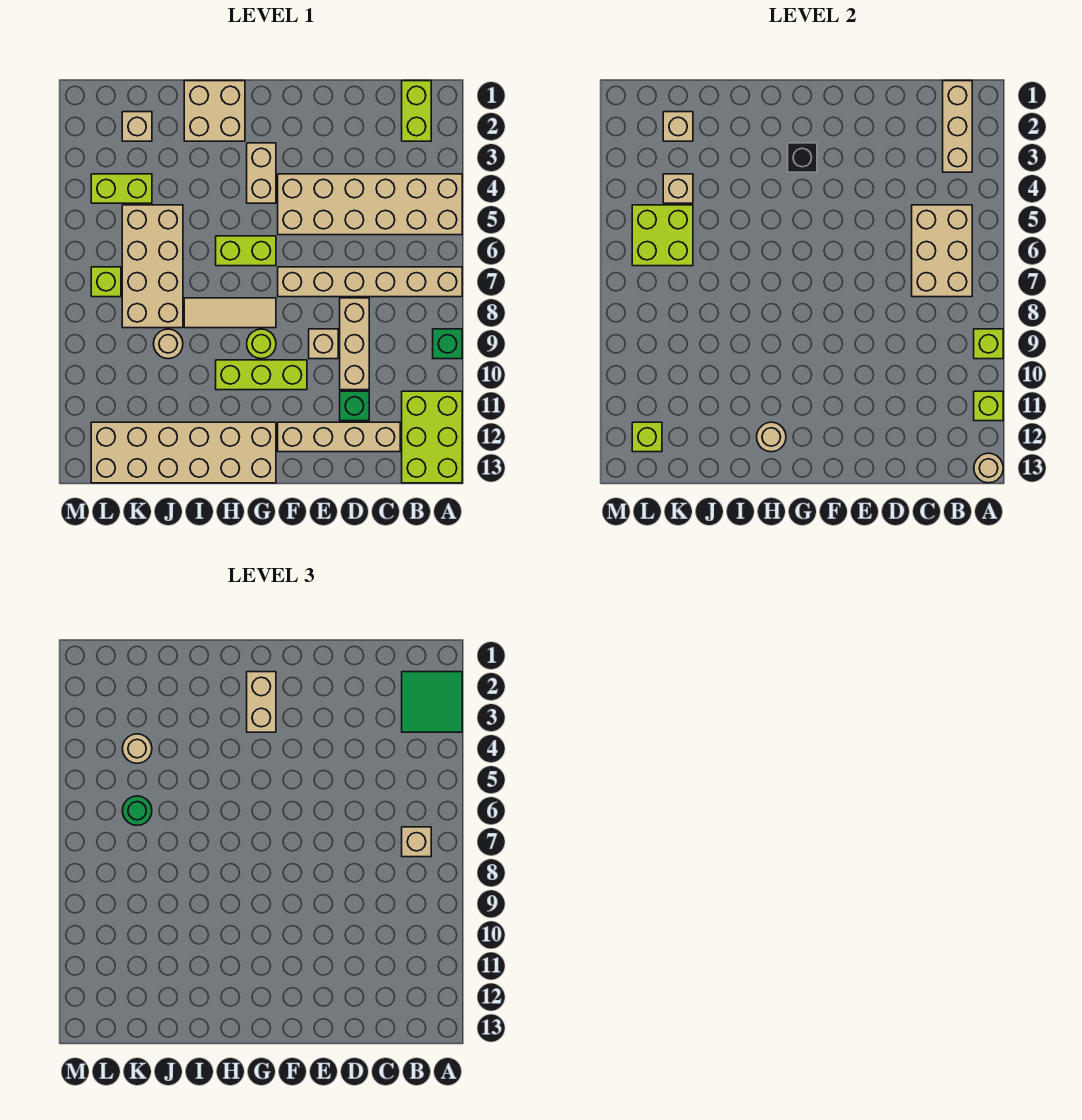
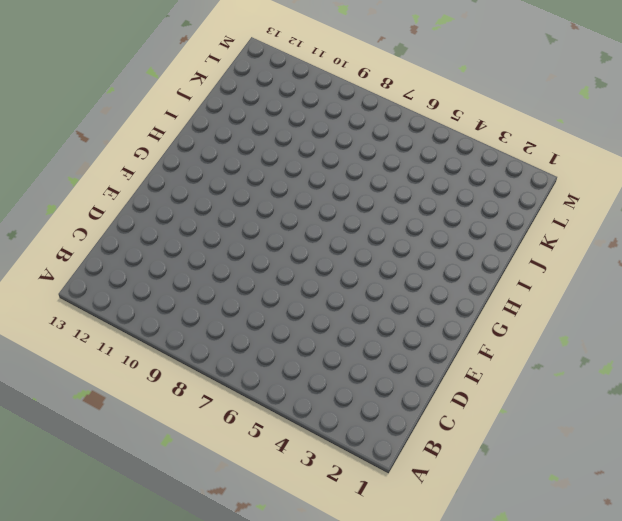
none -> tan 2x6 brick [278,174,462,235]
none -> tan 1x6 brick [278,267,462,297]
none -> green 1x1 brick [433,329,462,359]
none -> lime 2x3 brick [402,391,462,483]

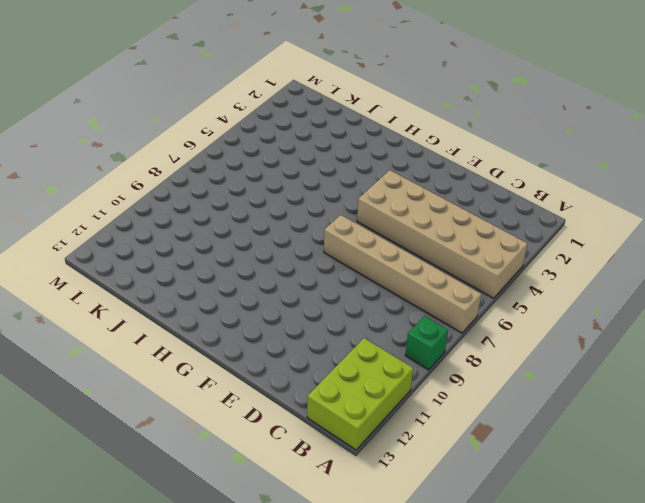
none -> lime 1x2 brick [402,81,431,141]
none -> tan 1x4 brick [278,422,400,452]
none -> tan 1x3 brick [340,298,369,390]
none -> green 1x1 brick [340,391,369,421]

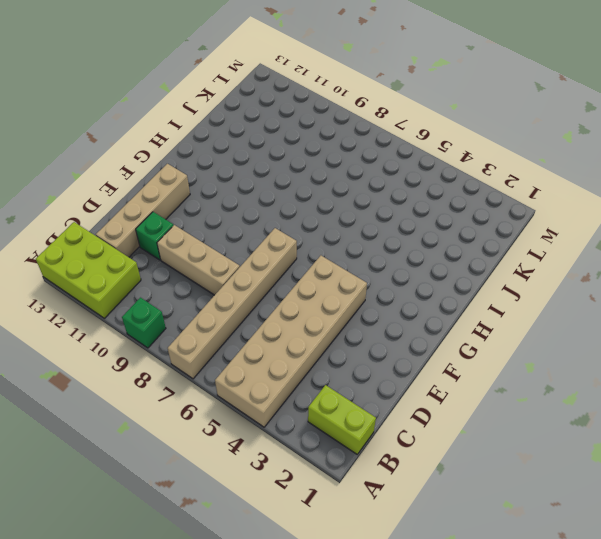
none -> tan 1x1 brick [309,329,338,359]
none -> lime 1x3 brick [216,360,307,390]
none -> tan 1x2 brick [247,143,276,203]
none -> lime 1x2 brick [216,236,276,266]

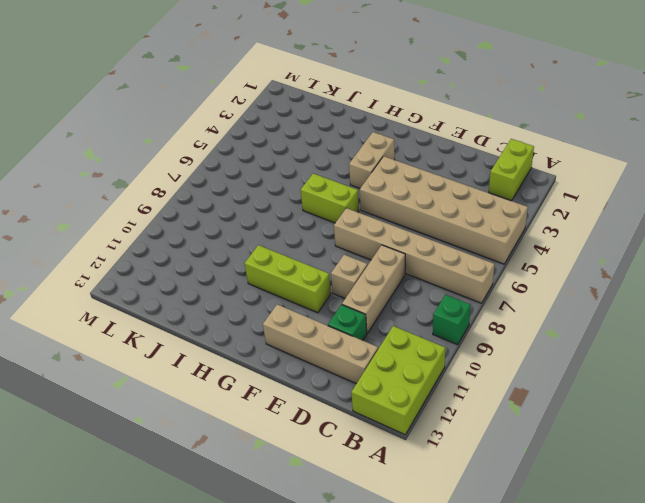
none -> tan 1x3 tile [184,298,276,328]
none -> lime 1x1 round brick [247,329,276,359]
none -> tan 2x6 brick [91,422,276,483]
none -> tan 2x2 brick [184,81,245,141]

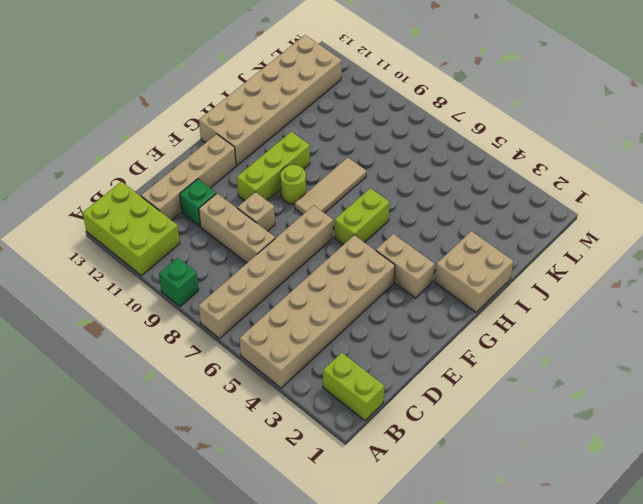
none -> tan 2x4 brick [122,205,183,328]
none -> tan 1x1 round brick [153,329,183,359]
none -> tan 1x1 brick [122,112,152,141]
none -> lime 1x2 brick [91,174,152,203]

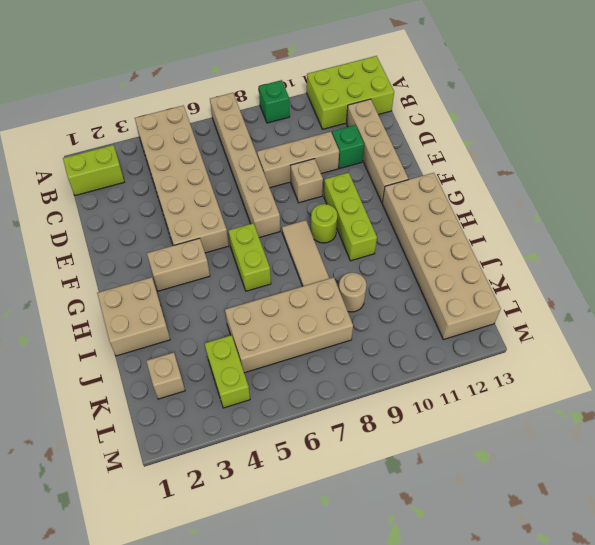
none -> lime 1x1 brick [91,267,121,297]
none -> lime 1x1 brick [974,329,1003,359]
none -> lime 1x1 brick [974,391,1003,421]
none -> tan 1x1 round brick [974,453,1003,483]

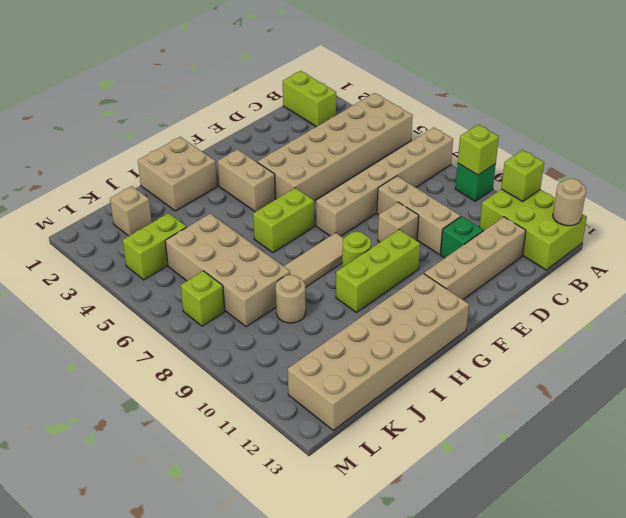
none -> tan 1x3 brick [943,81,972,172]
none -> tan 2x3 brick [912,205,972,297]
none -> black 1x1 brick [788,143,817,172]
none -> tan 1x1 round brick [757,422,786,452]

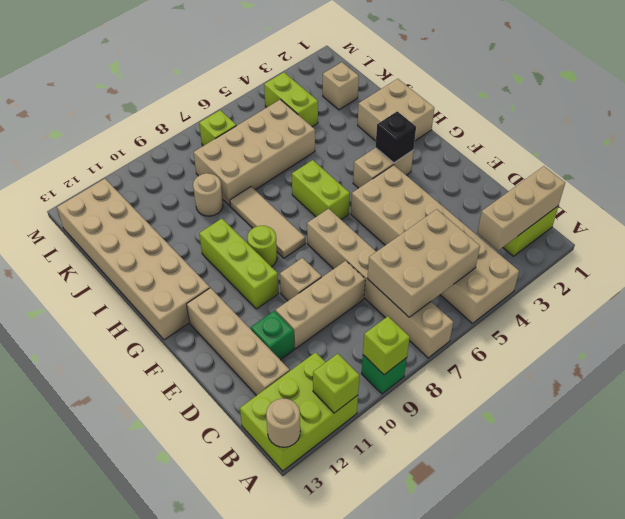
none -> tan 1x1 round brick [757,422,786,452]
none -> tan 1x1 brick [663,112,693,141]
none -> tan 1x1 brick [663,174,693,203]
none -> lime 2x2 brick [632,205,693,266]

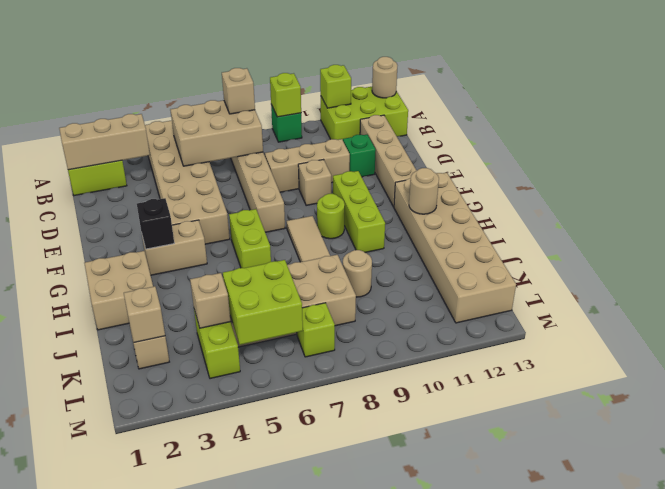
none -> lime 1x1 brick [632,422,662,452]
none -> green 2x2 tile [402,672,462,732]
none -> tan 1x2 brick [247,672,276,732]
none -> tan 1x1 round brick [122,734,152,763]

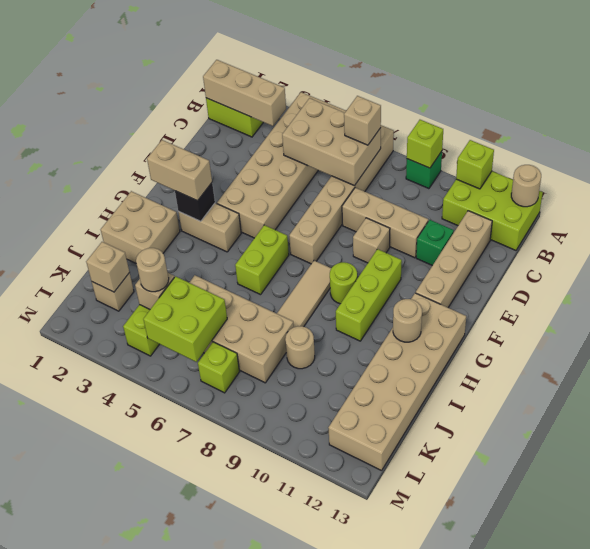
none -> lime 1x1 brick [632,422,662,452]
none -> green 2x2 tile [402,672,462,732]
none -> green 1x1 round brick [122,796,152,825]

